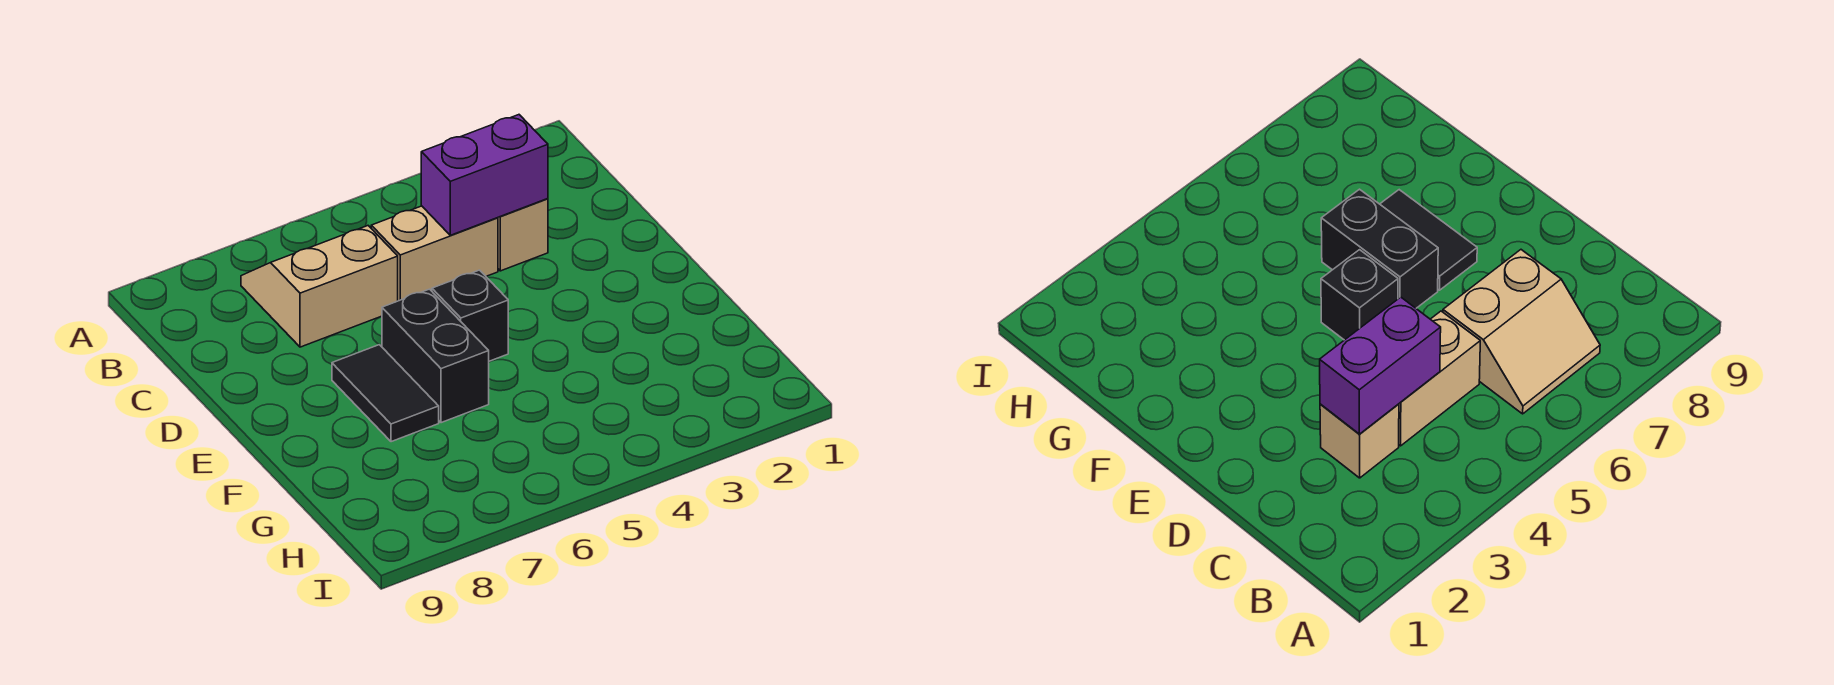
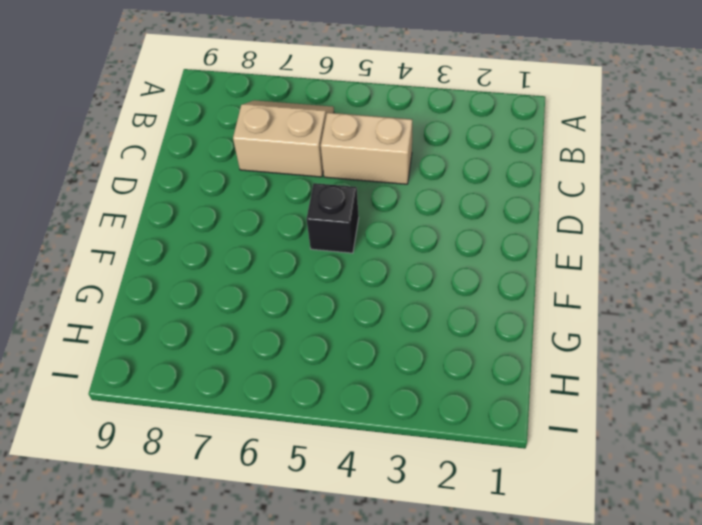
none -> tan 1x1 brick [498,199,548,271]
none -> black 1x2 brick [382,289,489,423]

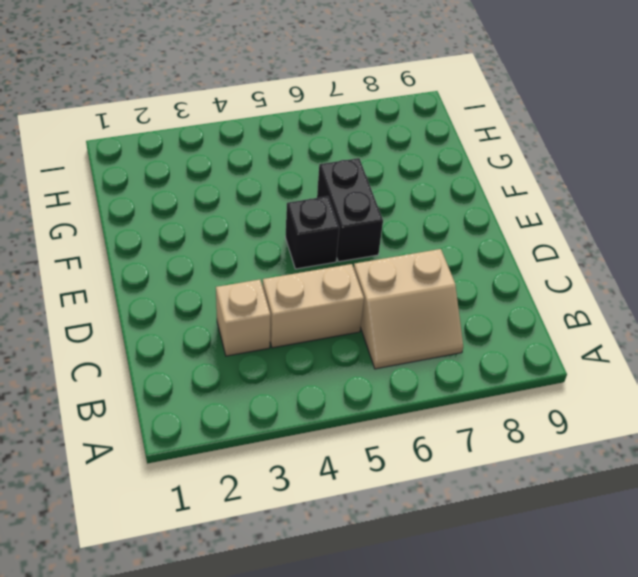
none -> black 1x2 tile [332,345,439,442]
none -> purple 1x2 brick [421,115,548,235]

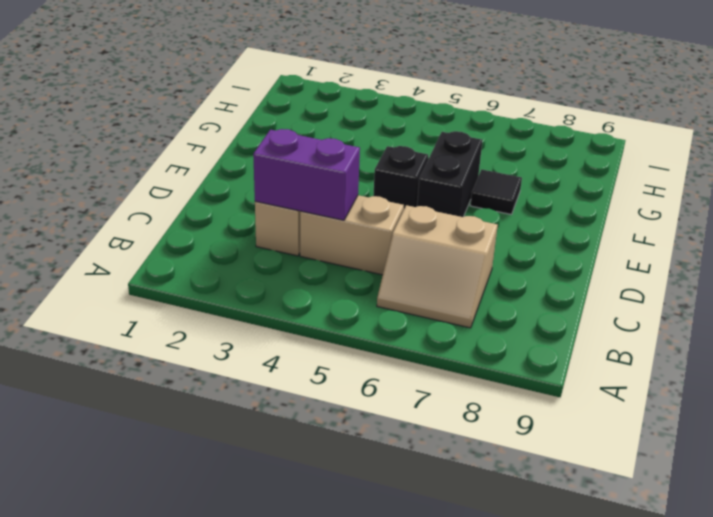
black 1x1 tile [470,169,522,215] -> black 1x2 tile [332,345,439,442]

